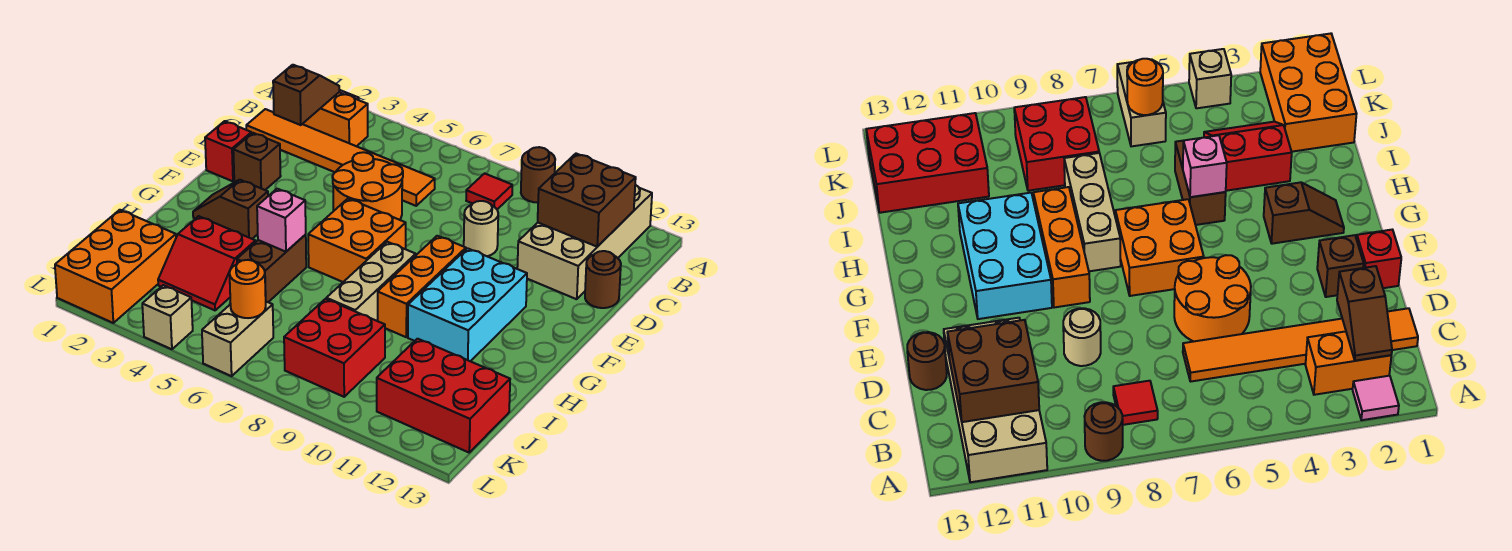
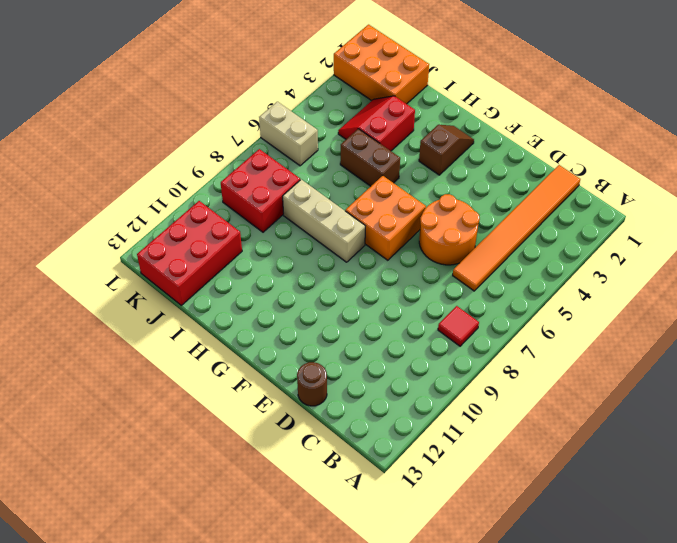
none -> pink 1x1 tile [1353,376,1399,420]
none -> brown 1x1 round brick [521,147,555,203]
none -> tan 2x4 brick [517,185,652,299]

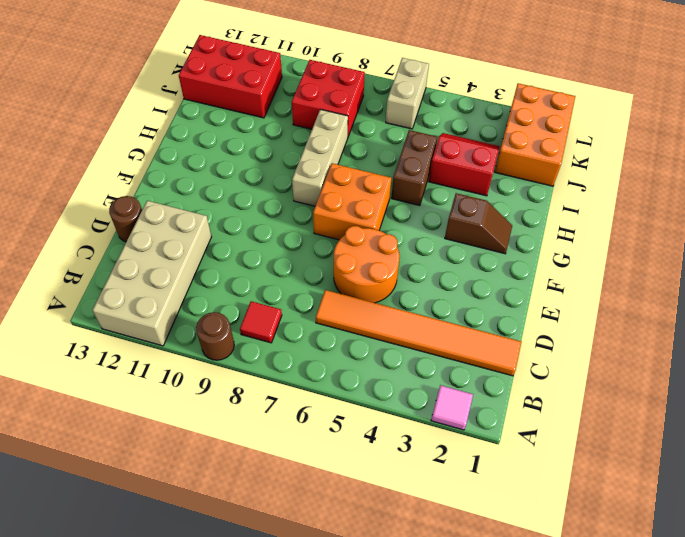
none -> orange 1x2 brick [303,92,368,146]
none -> tan 1x1 round brick [464,201,498,256]
none -> red 1x1 brick [205,121,251,181]

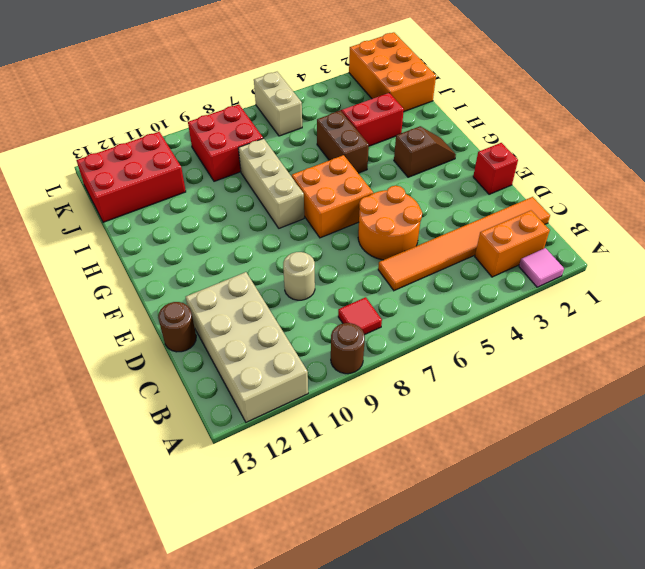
none -> brown 1x1 brick [233,133,281,190]
none -> orange 1x3 brick [378,236,466,337]
none -> cyan 2x3 brick [408,248,527,361]

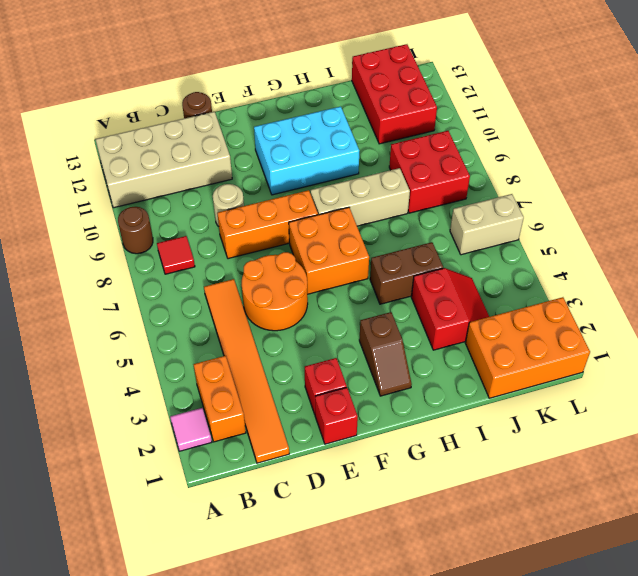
orange 1x3 brick [217,190,318,259] -> orange 1x3 brick moved to [378,236,466,337]
red 1x1 brick [305,358,347,414] -> brown 1x1 brick [233,133,281,190]
none -> tan 1x1 brick [142,285,193,349]
none -> brown 1x2 slope [273,65,339,125]
none -> brown 2x2 brick [538,154,636,247]

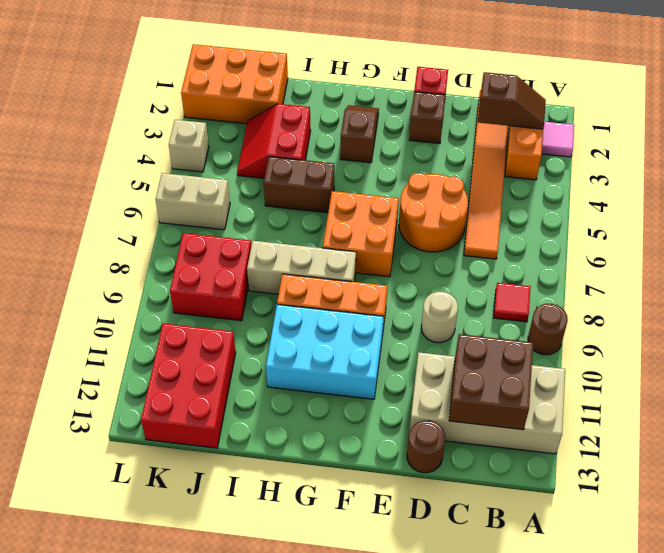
none -> pink 1x1 brick [257,189,306,252]
none -> orange 1x1 round brick [230,260,266,318]

